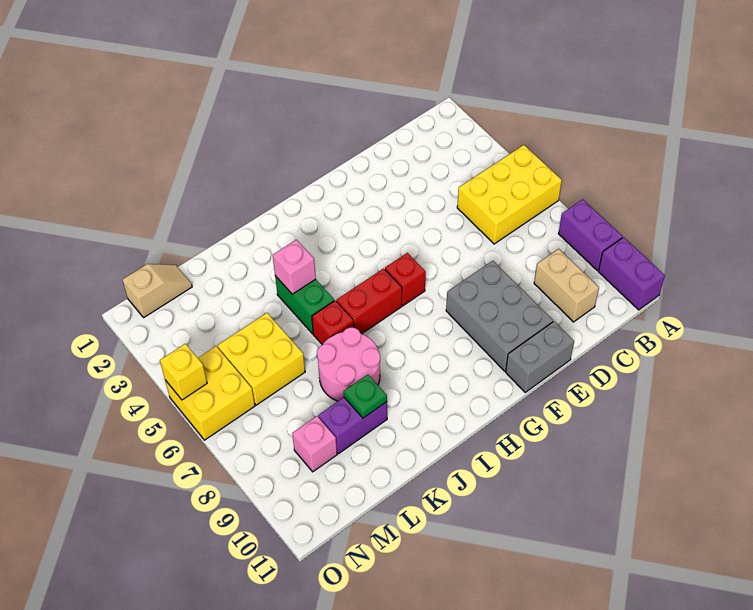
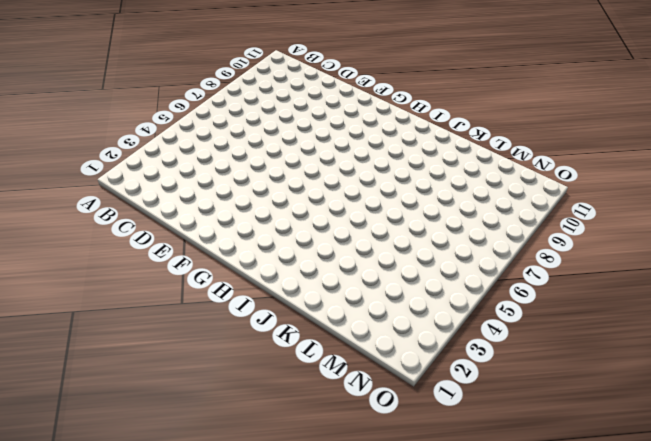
none -> yellow 2x3 brick [457,145,562,244]
none -> purple 1x2 brick [558,199,623,271]
none -> purple 1x2 brick [598,237,665,310]

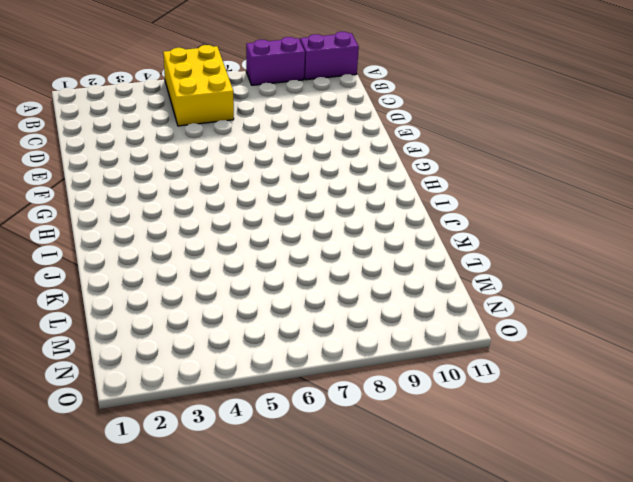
none -> tan 1x2 brick [534,249,599,322]
none -> grey 2x3 brick [446,261,553,371]
none -> grey 1x2 brick [506,321,574,392]

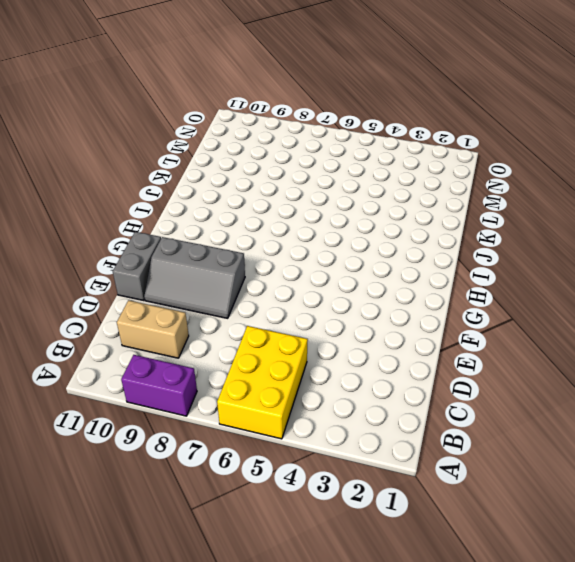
grey 2x3 slope [144,237,245,318] -> grey 2x3 brick [446,261,553,371]
none -> purple 1x2 brick [598,237,665,310]
none -> red 1x1 brick [385,253,426,306]
none -> red 1x2 brick [336,268,402,334]

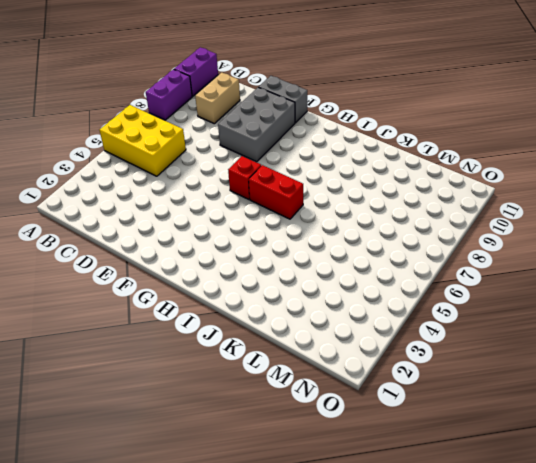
none -> green 1x2 brick [275,276,334,334]
none -> red 1x1 brick [312,301,354,345]
none -> pink 2x2 round brick [317,327,380,401]

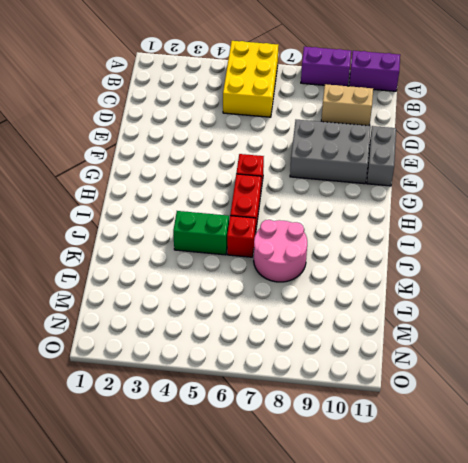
none -> purple 1x2 brick [318,398,387,454]
none -> yellow 2x2 brick [217,313,305,405]
none -> tan 1x2 slope [122,264,192,318]

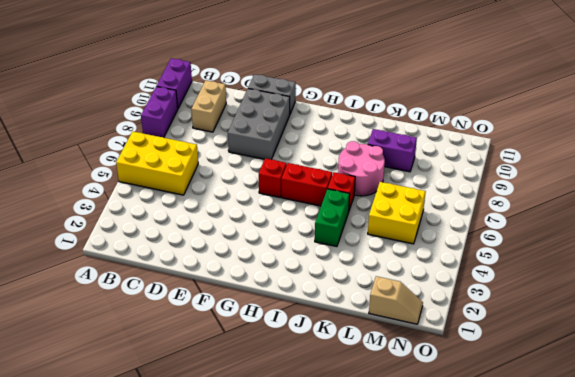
tan 1x2 slope [369,276,423,324] -> tan 1x2 slope turned to [122,264,192,318]
none -> pink 1x1 brick [292,416,337,472]
none -> yellow 2x2 brick [165,346,255,440]
none -> pink 1x1 brick [273,240,316,294]

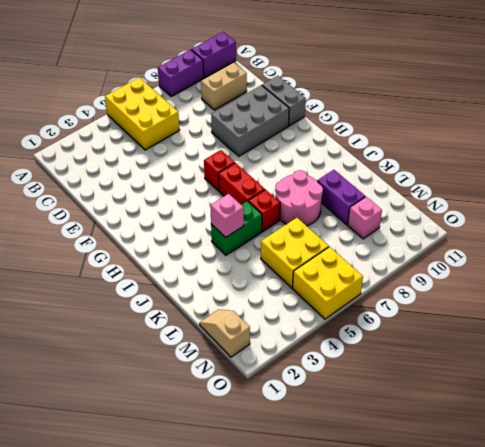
none -> green 1x1 plate [344,375,387,418]
none -> yellow 1x1 brick [160,344,207,400]

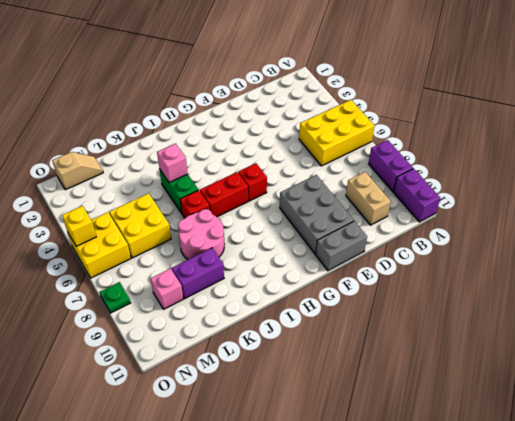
green 1x1 plate [99,282,131,313] -> green 1x1 plate moved to [344,375,387,418]

